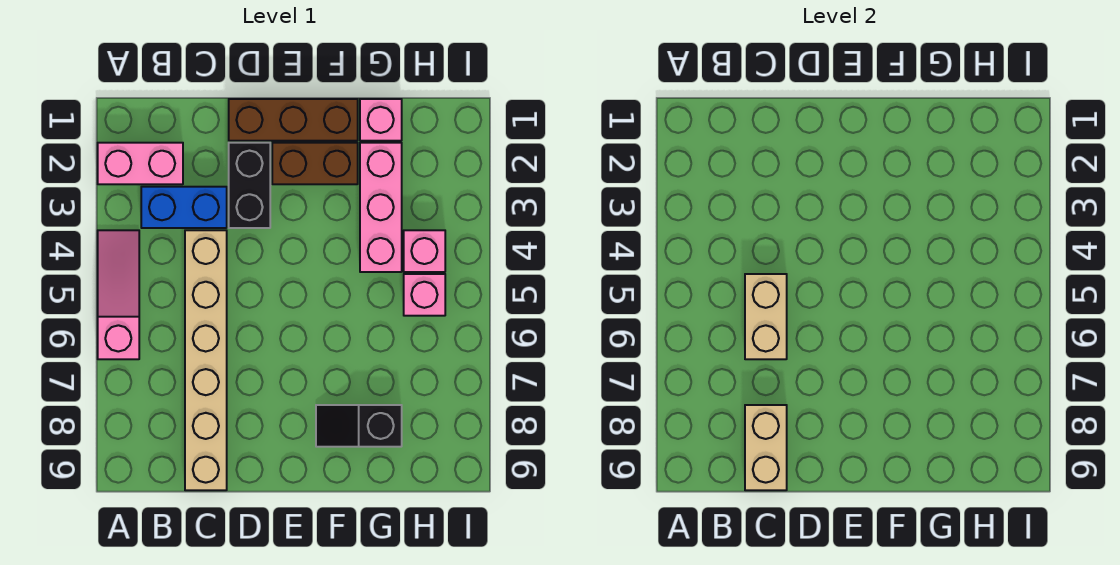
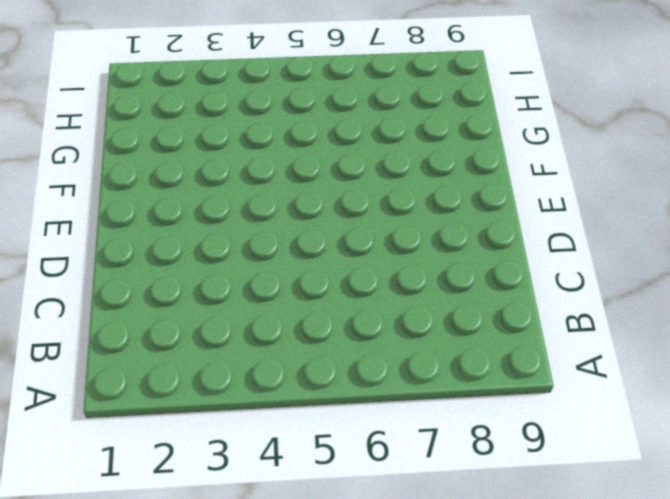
none -> pink 1x2 brick [98,143,183,184]
none -> pink 1x3 slope [98,230,139,359]
none -> blue 1x2 brick [141,187,227,228]

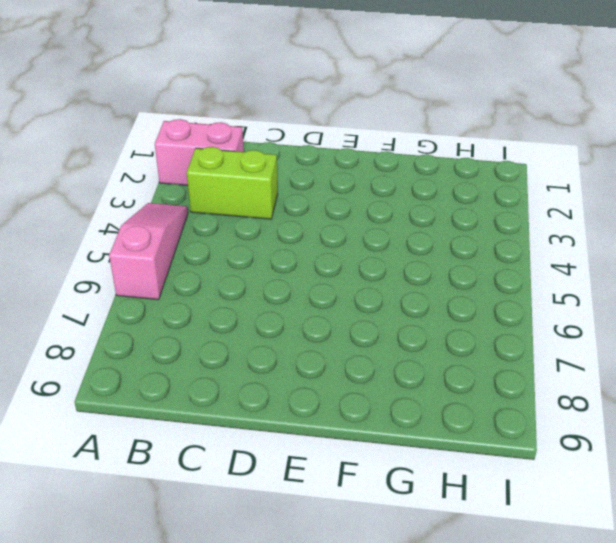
lime 1x2 brick [187,147,278,219] -> blue 1x2 brick [141,187,227,228]
none -> tan 1x6 brick [185,230,227,490]
none -> brown 1x3 brick [229,99,358,141]
none -> black 1x2 brick [229,143,270,228]

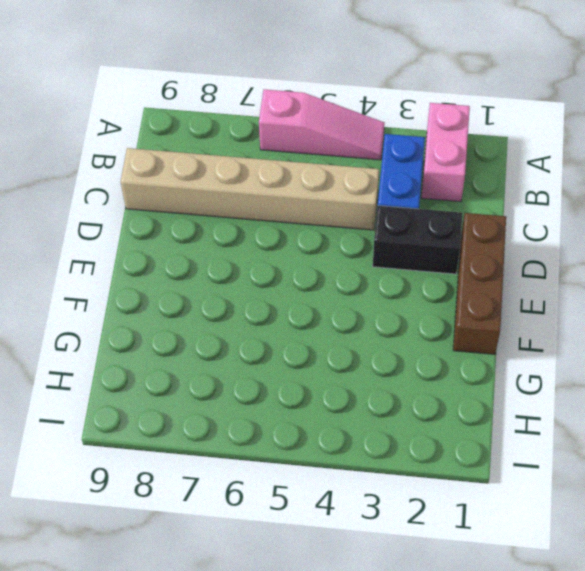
none -> brown 1x2 brick [272,143,358,184]
none -> black 1x2 slope [316,405,402,447]
none -> pink 1x1 brick [360,99,402,141]

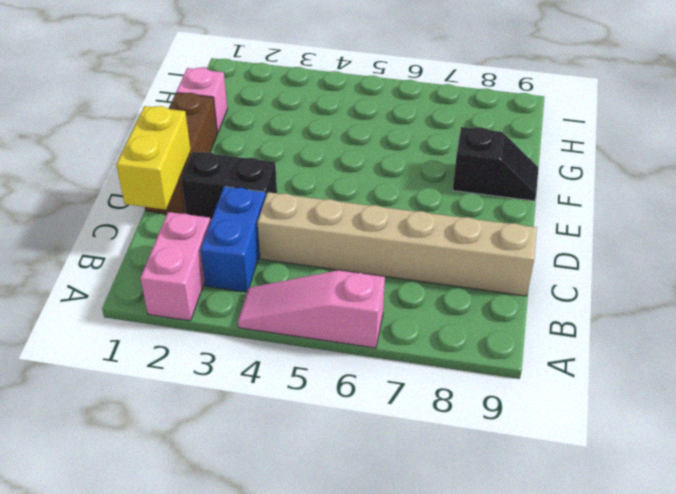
yellow 1x2 brick [116,106,191,210] -> none
black 1x2 slope [453,127,538,201] -> black 1x2 slope turned to [316,405,402,447]
none -> brown 1x2 brick [272,143,358,184]
none -> pink 1x3 brick [360,143,402,272]
none -> pink 1x1 brick [404,230,445,272]

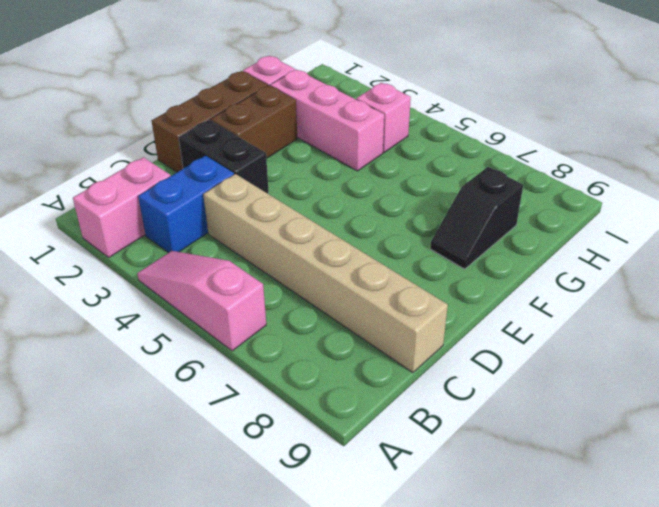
none -> pink 1x1 brick [404,274,445,316]
none -> tan 1x2 brick [745,274,787,359]
none -> tan 1x2 brick [745,405,787,490]

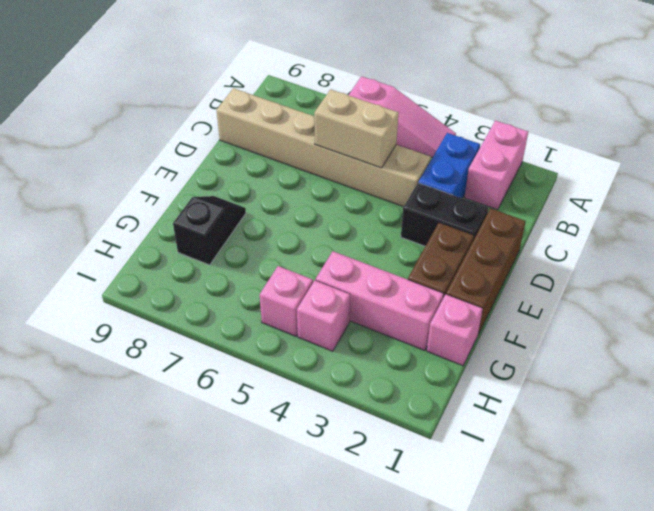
none -> tan 1x2 brick [745,405,787,490]

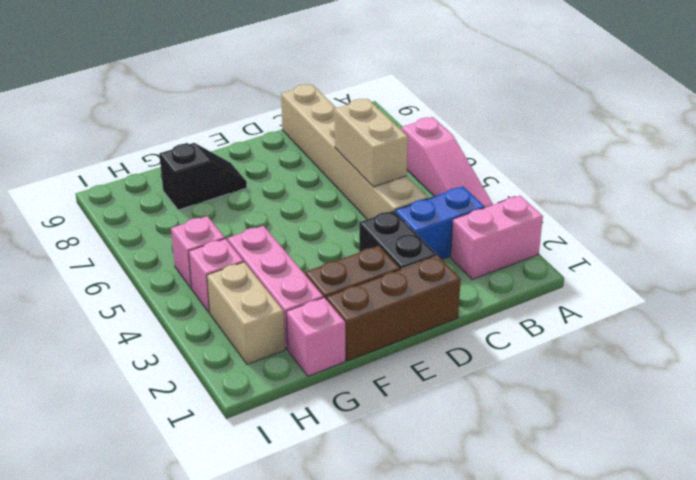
tan 1x2 brick [207,262,285,365] -> tan 1x2 brick moved to [745,405,787,490]

